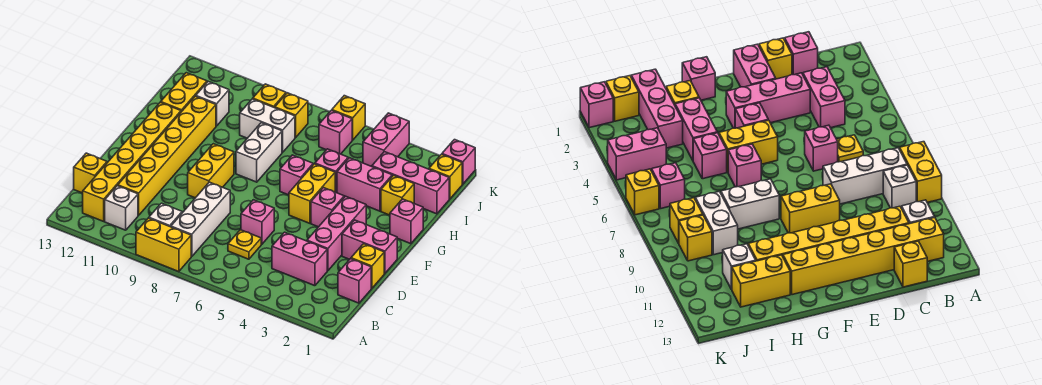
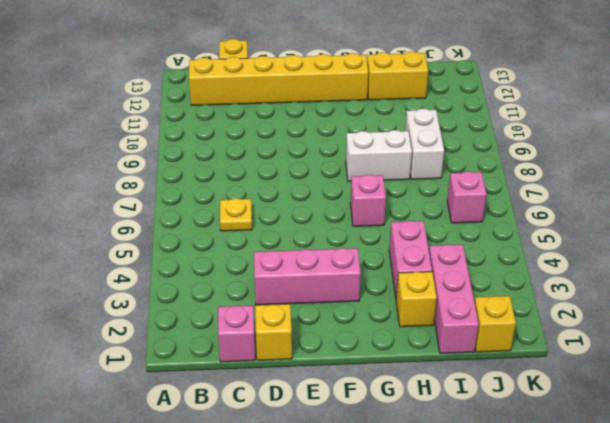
none -> yellow 1x2 brick [136,218,191,272]
none -> white 1x3 brick [171,182,230,257]
none -> white 1x1 brick [149,203,182,227]
none -> white 1x1 brick [105,186,138,230]

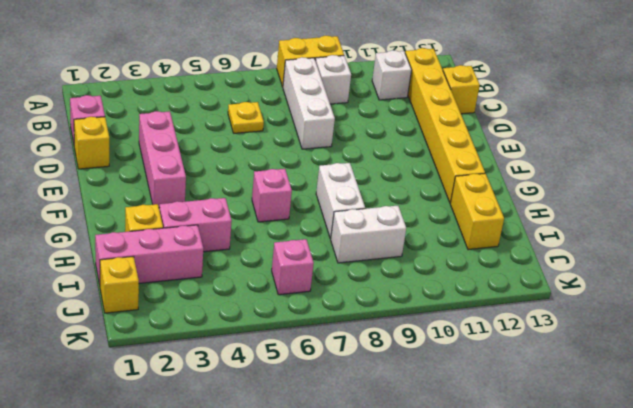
none -> pink 1x2 brick [272,232,327,286]
none -> yellow 1x6 brick [118,96,216,215]
none -> pink 1x1 brick [241,200,274,244]
none -> pink 1x2 brick [342,220,397,273]

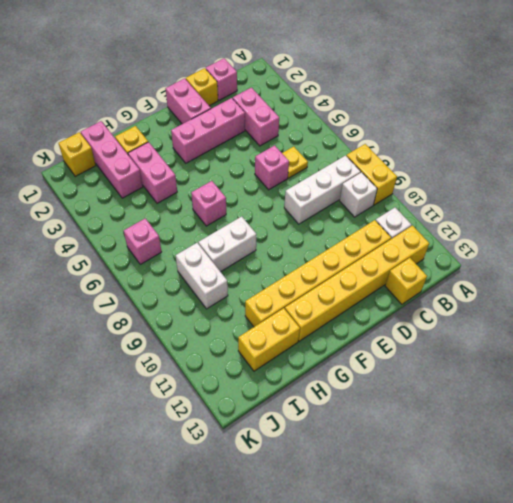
none -> yellow 1x2 brick [188,144,234,198]
none -> pink 1x1 brick [311,188,344,227]
none -> yellow 1x2 brick [289,164,335,223]
none -> pink 1x1 brick [390,199,423,244]

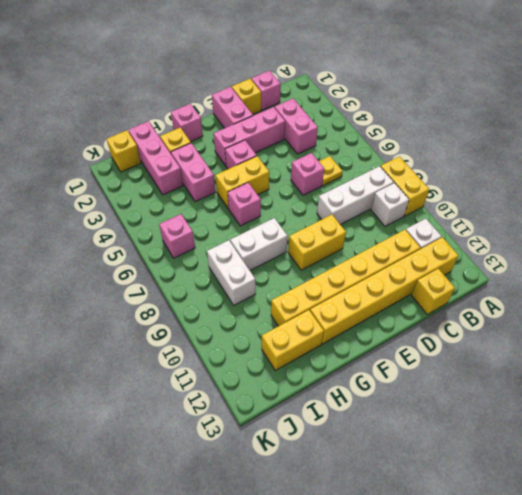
none -> pink 1x1 brick [315,149,348,193]
none -> white 1x1 brick [196,81,229,126]
none -> pink 1x2 brick [363,113,409,167]
none -> yellow 1x1 brick [275,93,308,137]

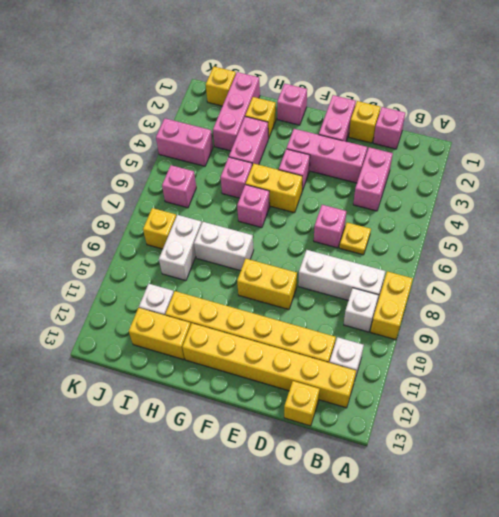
none -> yellow 1x1 brick [253,84,286,108]
none -> pink 1x1 brick [442,140,475,184]
none -> yellow 1x1 brick [332,96,365,140]

